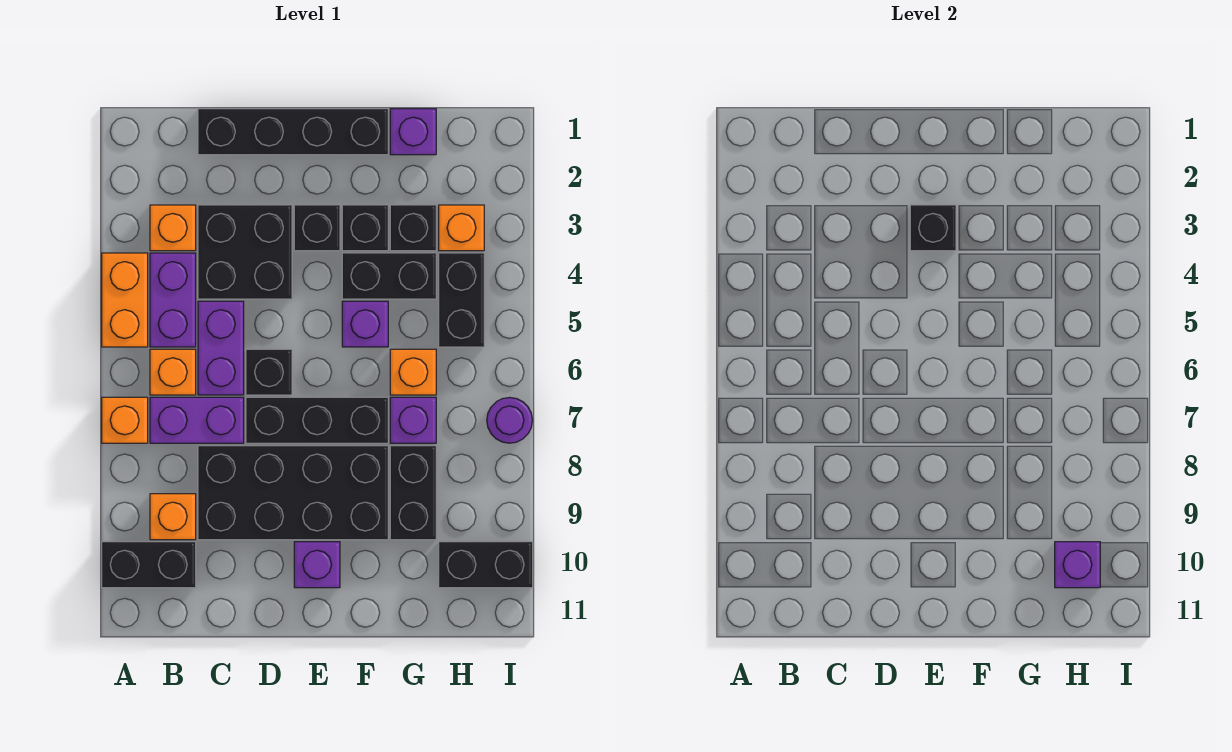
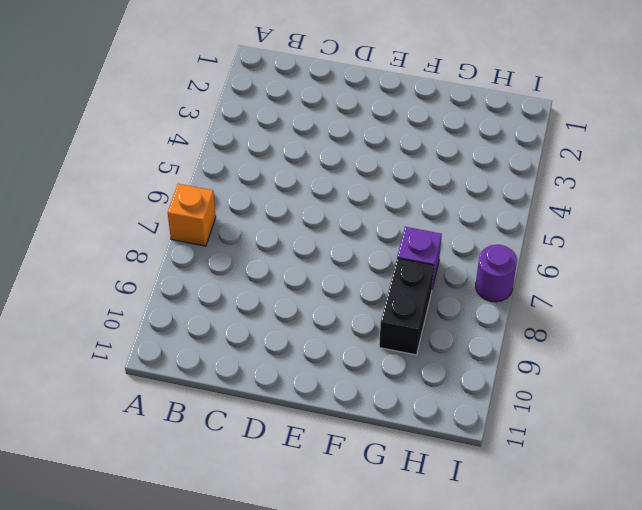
none -> orange 1x2 brick [102,253,148,347]
none -> black 1x2 brick [102,542,196,588]
none -> orange 1x1 brick [150,205,196,251]
none -> purple 1x2 brick [150,253,196,347]

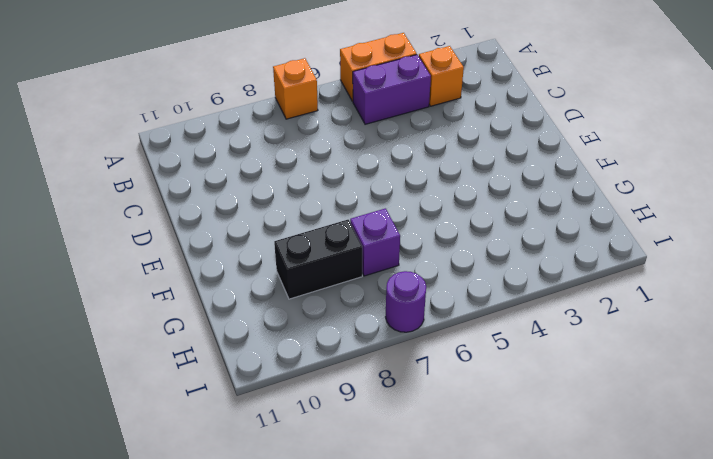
none -> black 1x2 brick [102,542,196,588]
none -> orange 1x1 brick [150,349,196,395]
none -> purple 1x2 brick [150,397,244,443]
none -> orange 1x1 brick [150,494,196,540]

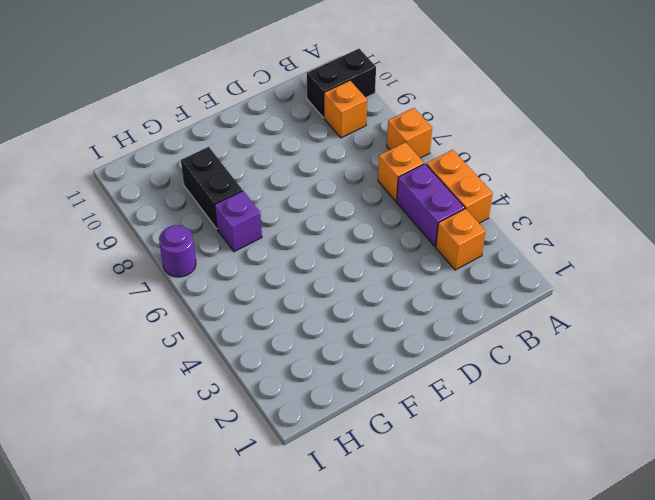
none -> purple 1x2 brick [150,397,244,443]
none -> black 1x4 brick [198,109,388,155]
none -> black 2x2 brick [198,205,292,299]
none -> purple 1x2 brick [198,301,244,395]

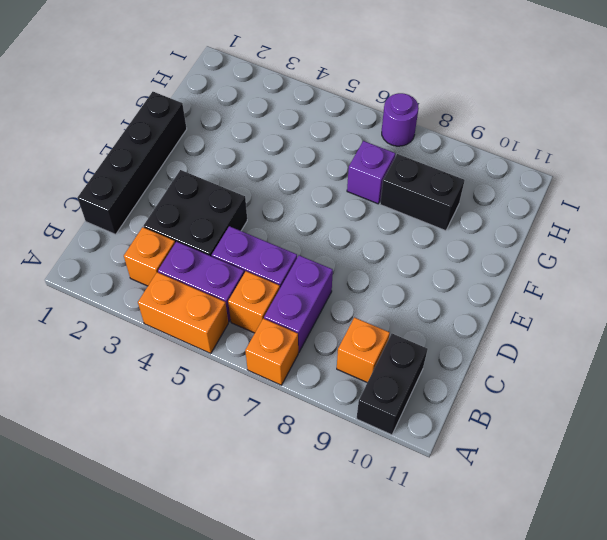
none -> black 2x4 brick [198,446,388,540]
none -> black 1x1 brick [246,349,292,395]
none -> black 1x3 brick [246,397,388,443]
none -> black 1x1 brick [294,205,340,251]

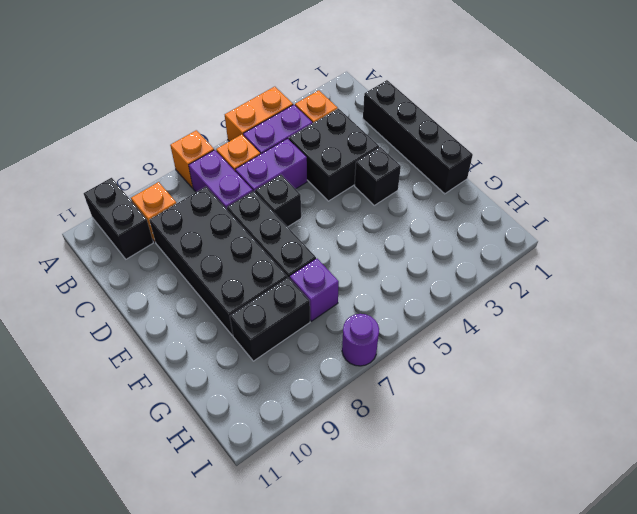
none -> purple 1x1 brick [294,542,340,588]
none -> black 1x1 brick [342,205,388,251]
none -> black 1x2 brick [342,253,436,299]
none -> purple 1x1 brick [342,301,388,347]

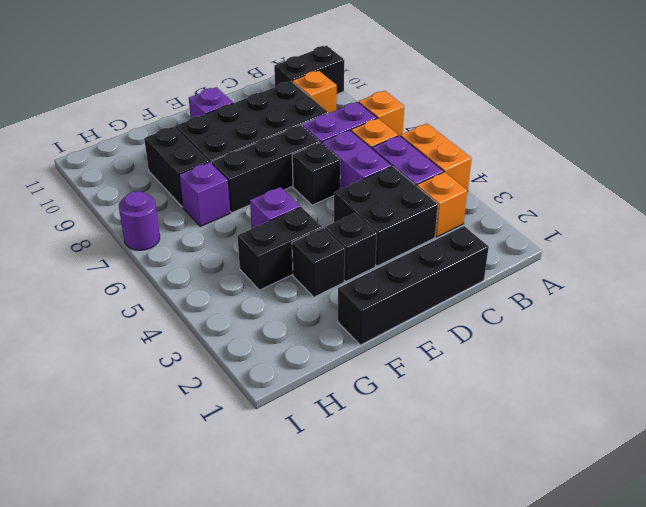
none -> purple 1x1 brick [390,109,436,155]
none -> black 1x1 brick [390,205,436,251]
none -> orange 1x1 brick [390,349,436,395]
none -> orange 1x1 brick [439,205,484,251]

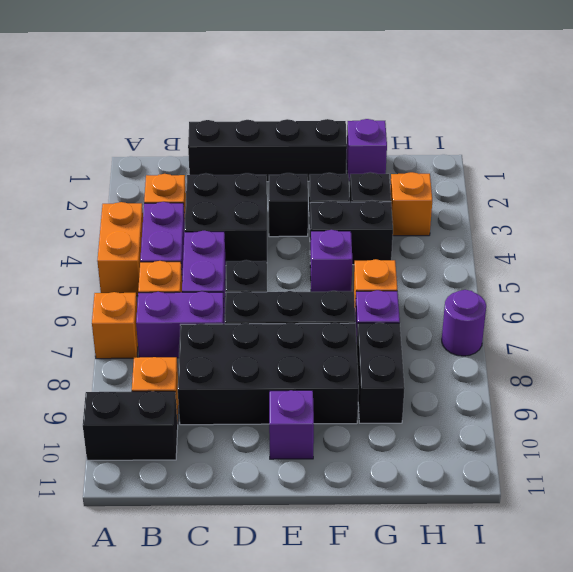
none -> black 1x2 brick [439,253,484,347]
none -> black 1x2 brick [439,542,533,588]
none -> black 1x1 brick [910,205,956,251]
none -> purple 1x1 brick [1055,542,1100,588]

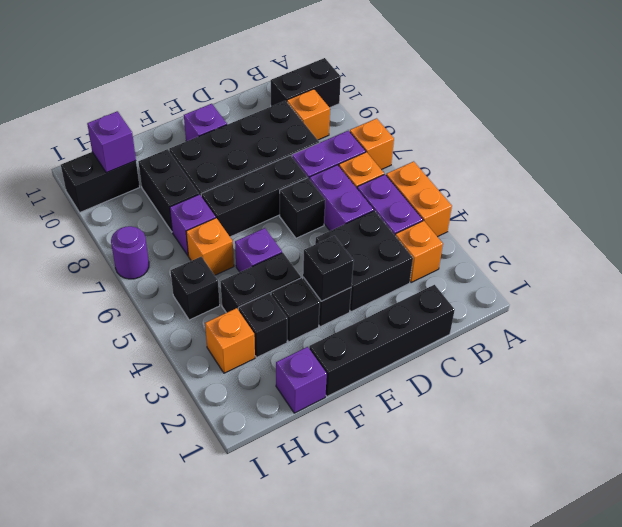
black 1x1 brick [171,257,220,320] -> black 1x2 brick [439,253,484,347]

